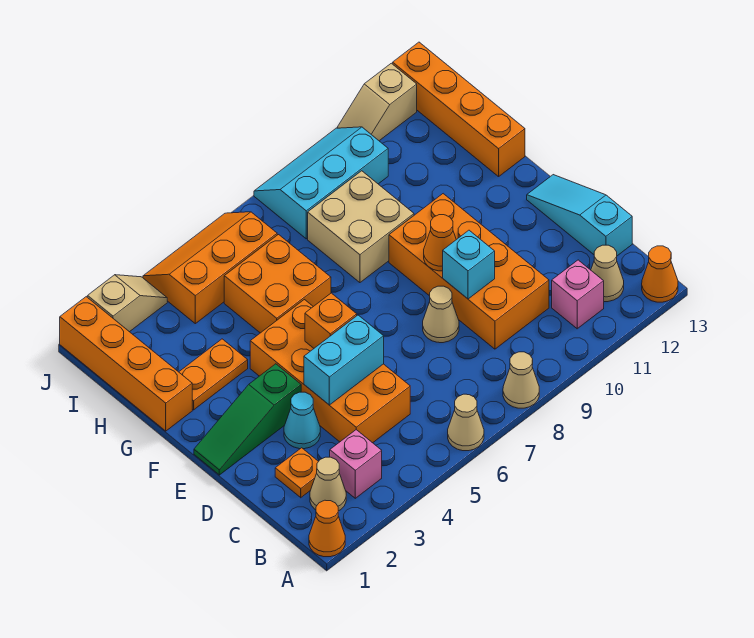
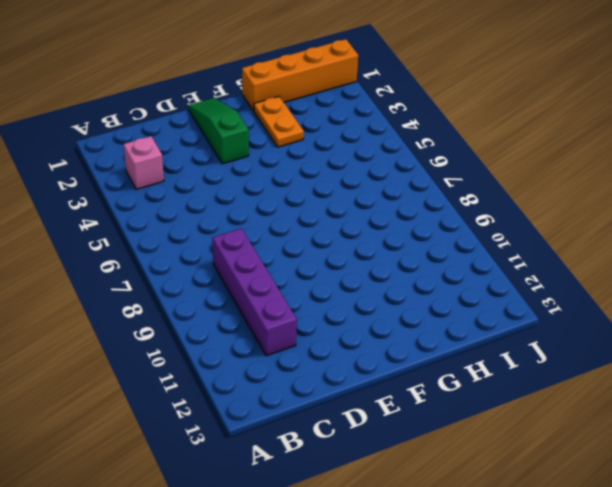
purple 1x4 brick [212,229,297,356] -> orange 2x4 brick [389,194,549,349]
none -> orange 1x1 cone [309,500,345,557]
none -> tan 1x1 cone [448,394,484,451]
none -> tan 1x1 cone [503,352,539,408]

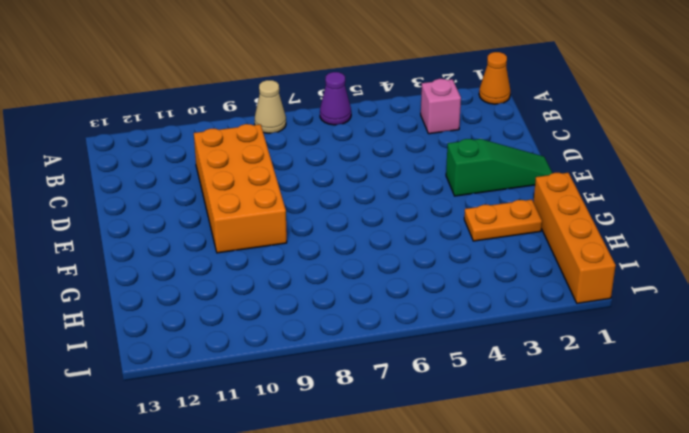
purple 1x1 cone [320,72,351,125] -> tan 1x1 cone [448,394,484,451]
none -> orange 1x1 cone [642,246,678,302]
none -> tan 1x1 cone [310,457,346,511]
none -> pink 1x1 brick [552,260,604,329]

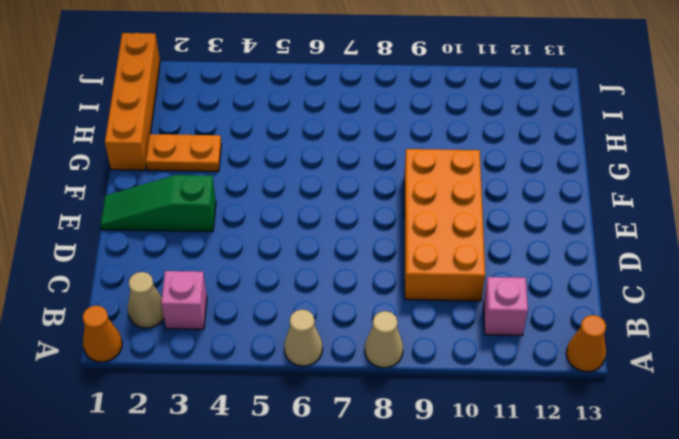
none -> tan 1x1 cone [591,245,624,302]
none -> orange 1x1 plate [275,448,319,498]
none -> orange 2x4 brick [250,300,410,443]

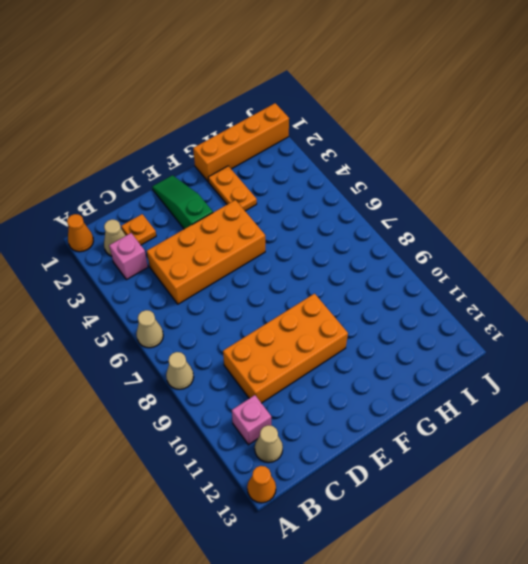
none -> cyan 1x3 slope [527,175,632,256]
none -> cyan 1x1 cone [284,392,320,449]
none -> tan 1x1 cone [423,286,459,343]

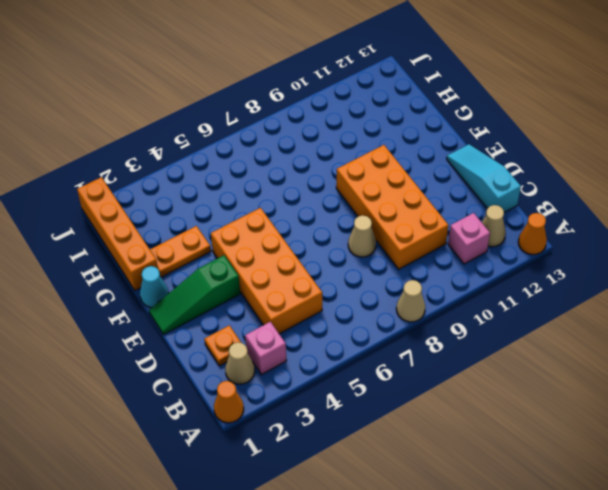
cyan 1x1 cone [140,266,169,308] -> cyan 1x1 cone moved to [284,392,320,449]
none -> tan 1x1 cone [448,394,484,451]
none -> orange 2x2 brick [224,235,331,333]
none -> tan 2x2 brick [308,171,414,283]

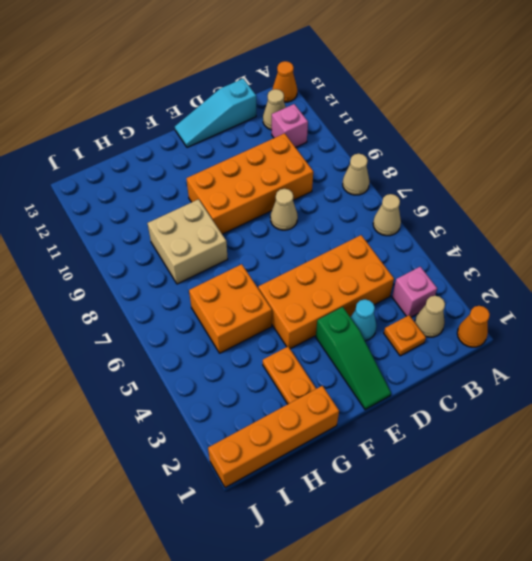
none -> orange 1x4 brick [393,42,525,177]
none -> orange 2x3 slope [143,212,277,324]
none -> cyan 2x3 slope [254,127,388,239]

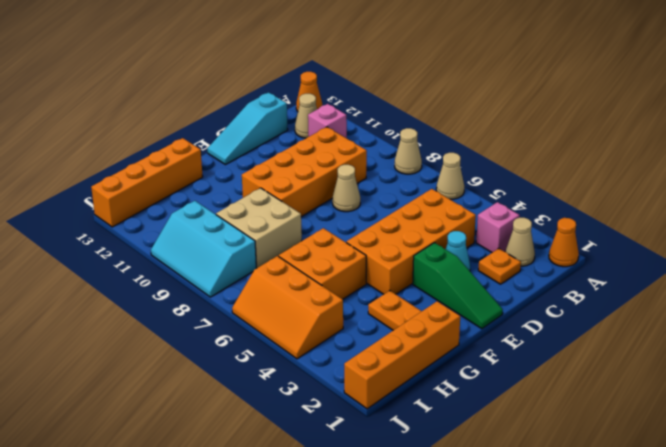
none -> tan 1x2 slope [88,275,167,332]
none -> tan 1x2 slope [337,63,417,141]
none -> cyan 1x2 brick [304,315,384,405]

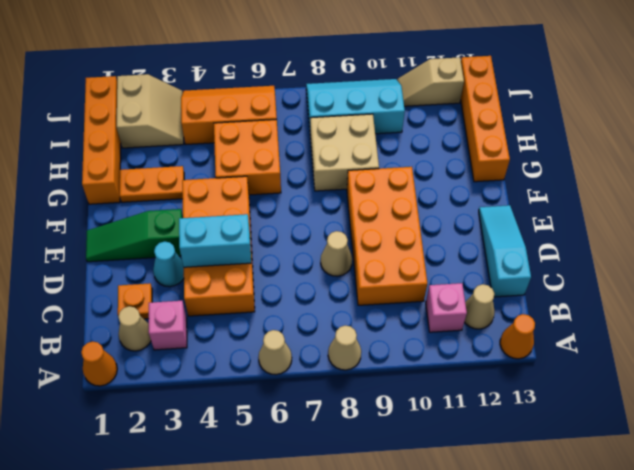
tan 2x2 slope [117,74,184,148] -> tan 1x2 slope [88,275,167,332]
none -> cyan 1x1 brick [443,230,495,299]
none -> orange 1x1 brick [305,293,357,348]
none -> orange 1x1 cone [424,215,456,271]

